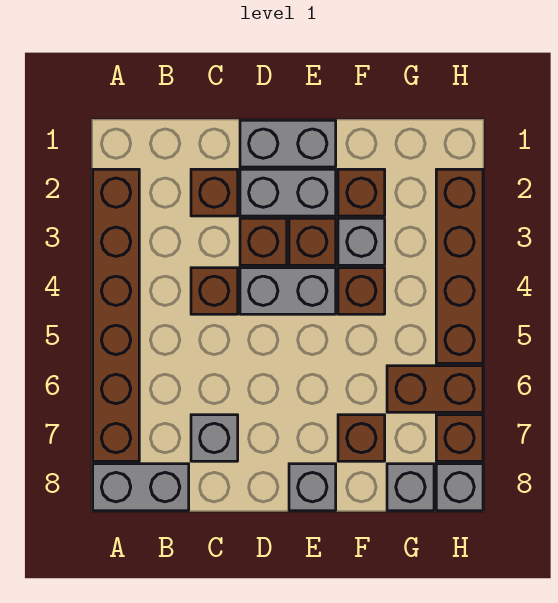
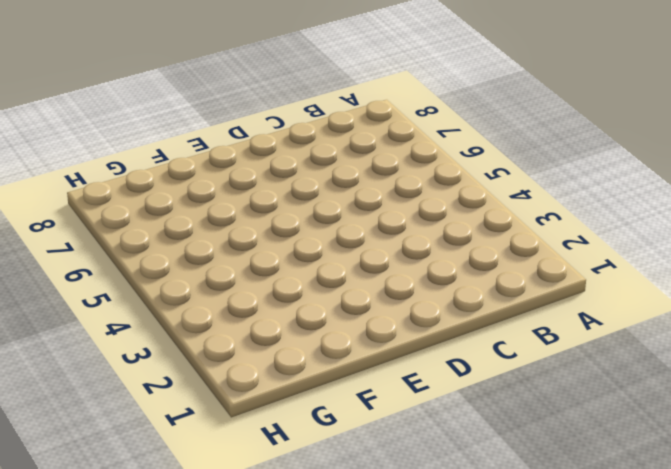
none -> brown 1x6 brick [93,169,139,461]
none -> grey 1x2 brick [93,464,189,511]
none -> brown 1x1 brick [191,169,238,216]

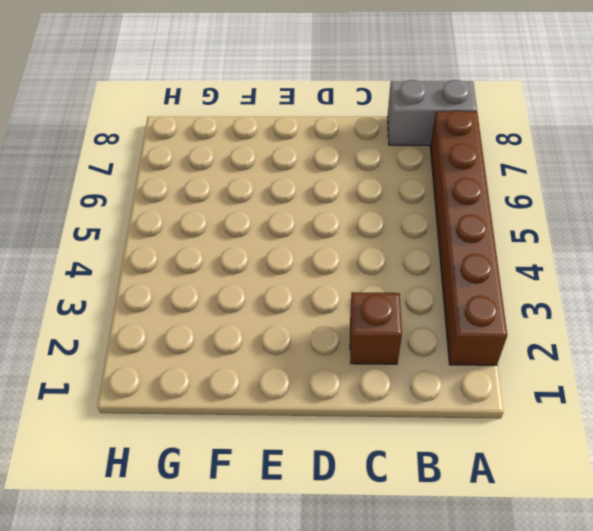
none -> brown 1x1 brick [191,268,238,314]
none -> grey 1x1 brick [191,415,238,461]
none -> grey 1x2 brick [240,120,336,167]

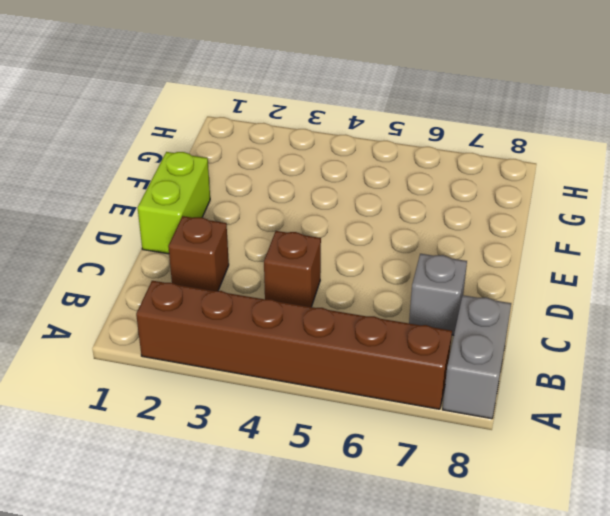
lime 1x2 brick [138,152,210,254] -> grey 1x2 brick [240,120,336,167]
none -> grey 1x2 brick [240,169,336,216]
none -> brown 1x1 brick [240,218,287,265]
none -> grey 1x2 brick [240,268,336,314]

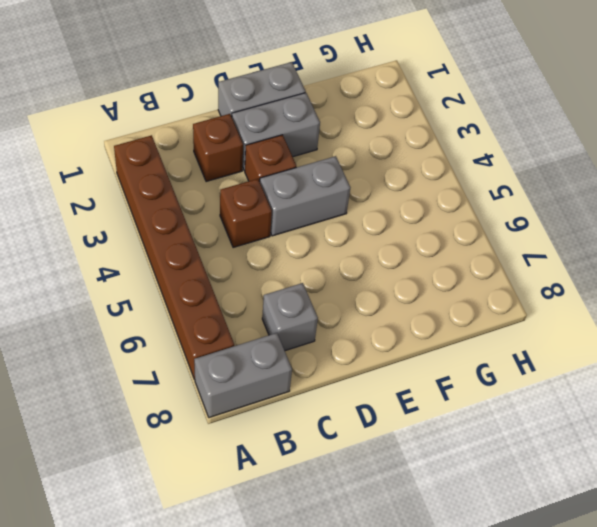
none -> brown 1x1 brick [289,218,336,265]
none -> grey 1x1 brick [289,464,336,511]
none -> brown 1x1 brick [338,169,385,216]

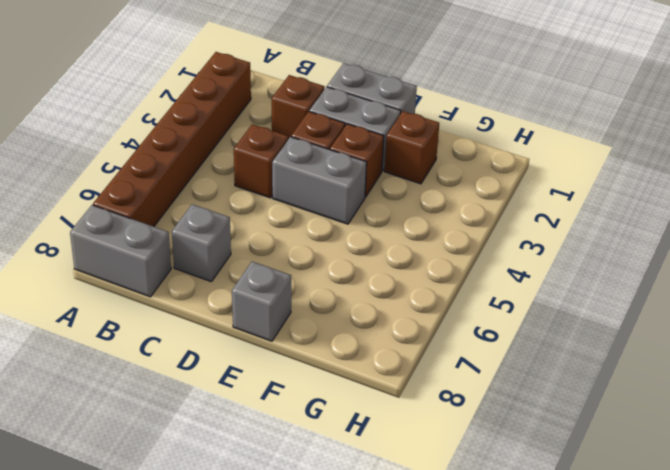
none -> grey 1x1 brick [338,218,385,265]
none -> brown 1x1 brick [338,268,385,314]
none -> brown 1x1 brick [338,415,385,461]

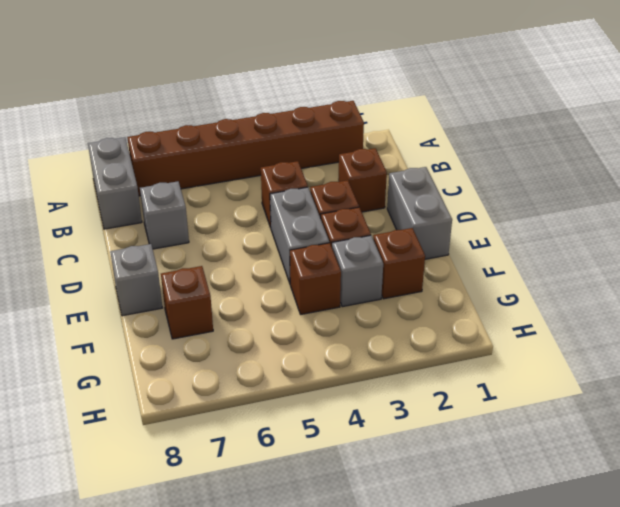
none -> grey 1x2 brick [240,169,336,216]
none -> brown 1x2 brick [387,366,483,412]
none -> grey 1x1 brick [387,464,434,511]

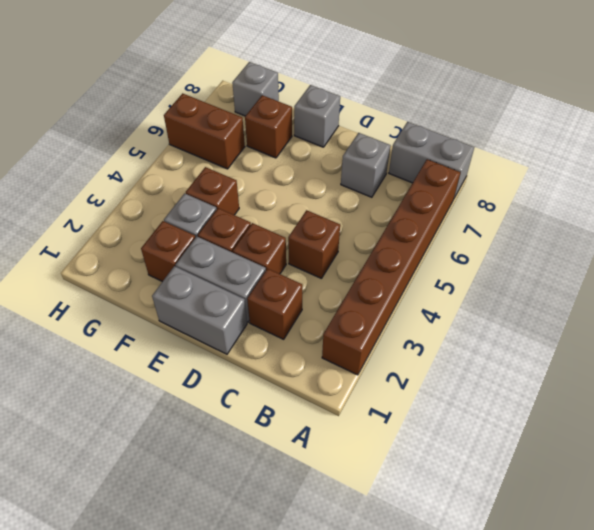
none -> grey 1x2 brick [240,268,336,314]
none -> brown 1x4 brick [436,169,483,363]
none -> brown 1x1 brick [436,415,483,461]

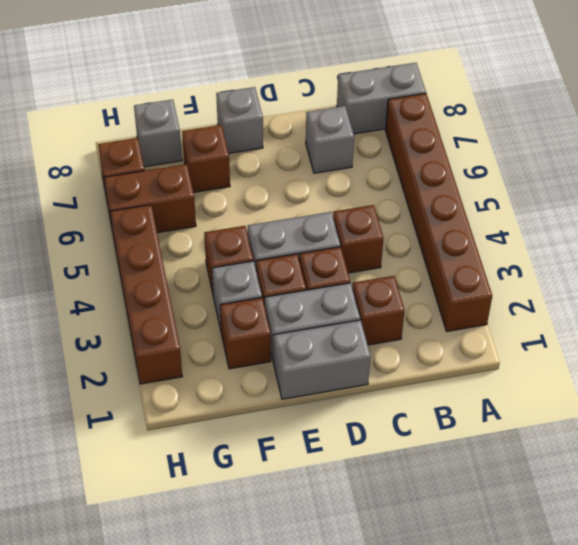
none -> grey 1x1 brick [436,464,483,511]

